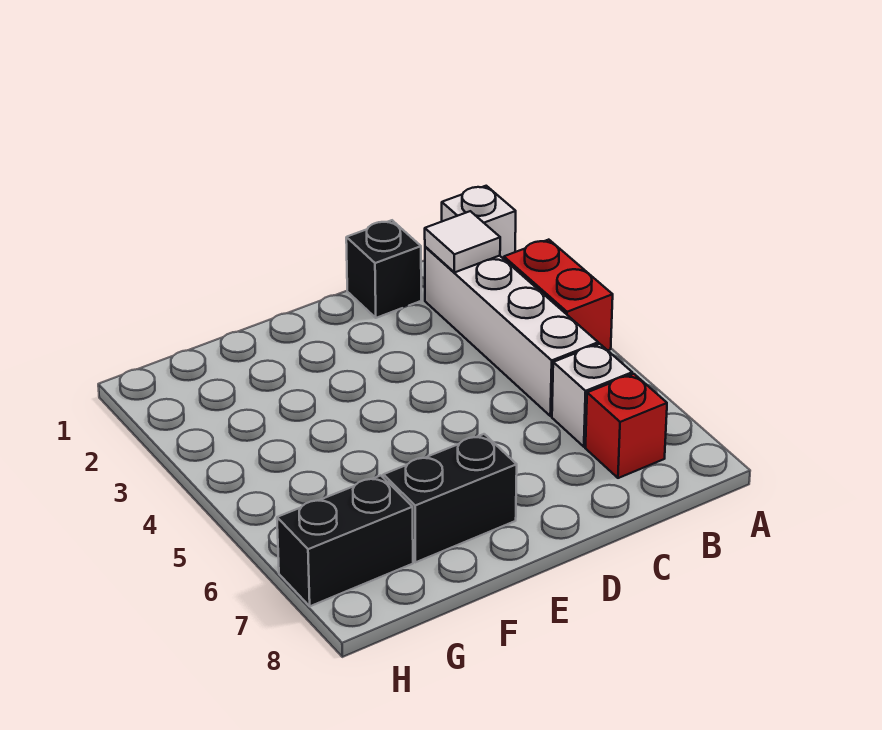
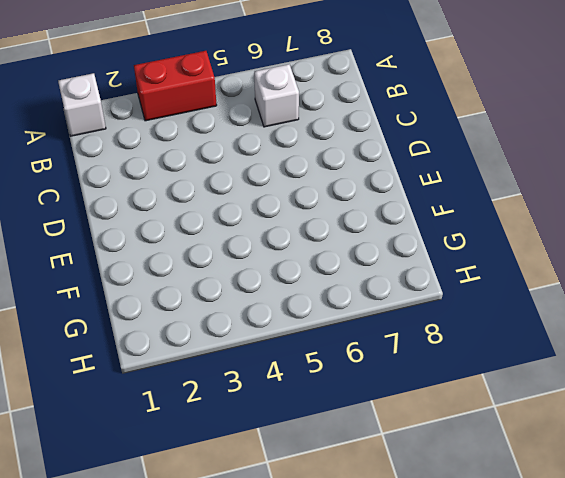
none -> white 1x4 brick [425,247,598,416]
none -> red 1x1 brick [586,374,667,478]

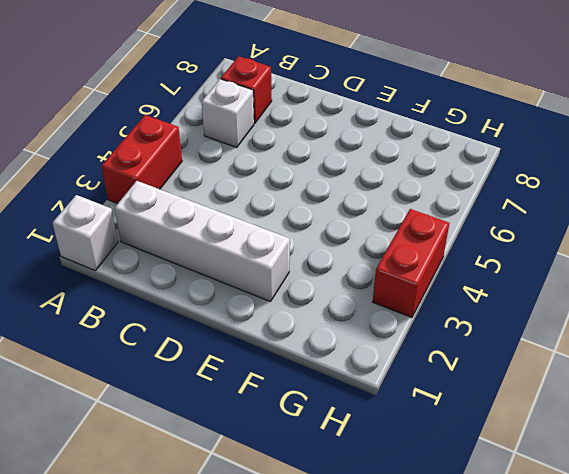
white 1x4 brick [115,181,290,302] -> white 1x4 brick turned to [425,247,598,416]
red 1x2 brick [373,209,449,317] -> none
none -> black 1x1 brick [346,220,421,318]
none -> black 1x2 brick [383,434,517,562]

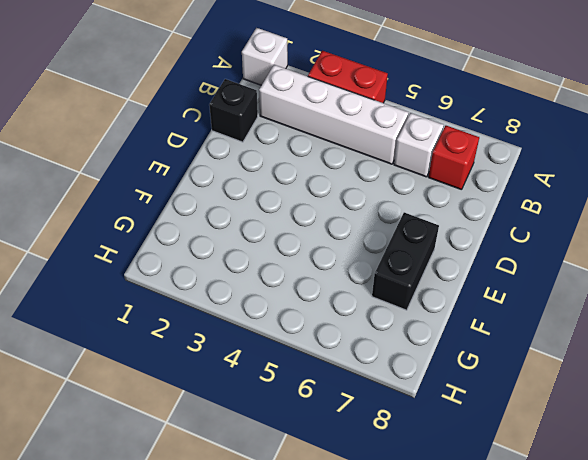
none -> black 1x2 brick [277,476,413,606]
none -> white 1x1 tile [425,211,500,273]

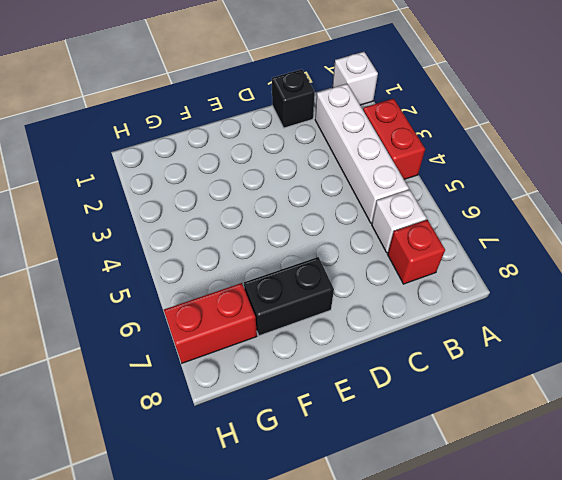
red 1x2 brick [164,283,257,363] -> black 1x2 brick [277,476,413,606]
none -> white 1x1 tile [425,211,500,273]

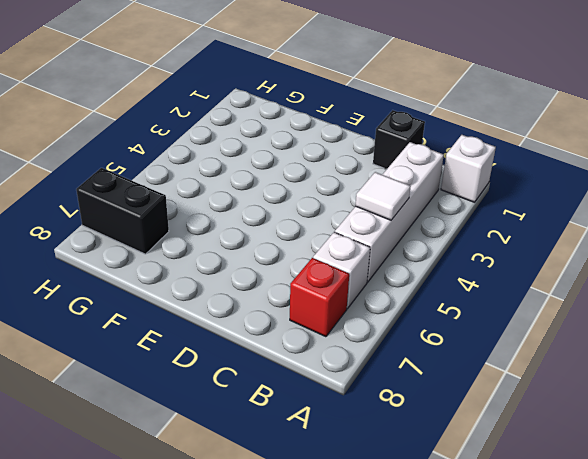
white 1x1 tile [355,172,411,220] -> white 1x1 tile moved to [425,211,500,273]
none -> red 1x2 brick [504,240,613,350]
none -> black 1x2 brick [383,434,517,562]

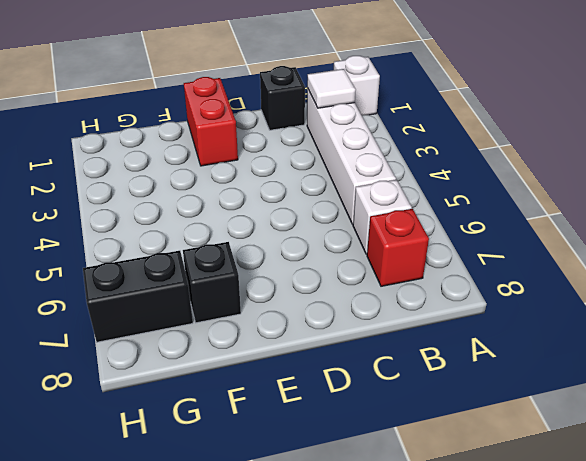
red 1x2 brick [184,77,238,166] -> red 1x2 brick moved to [504,240,613,350]
black 1x1 brick [183,242,241,323] -> black 1x2 brick [383,434,517,562]

